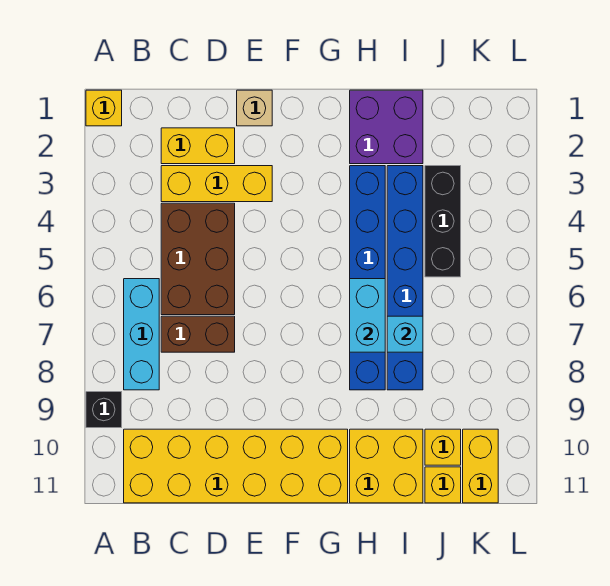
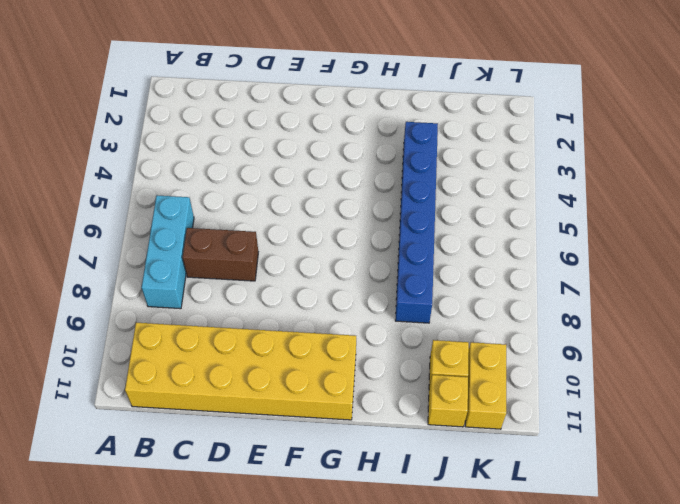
none -> yellow 1x1 brick [86,90,122,126]
none -> black 1x1 brick [86,392,122,428]
none -> yellow 1x2 brick [161,128,235,164]

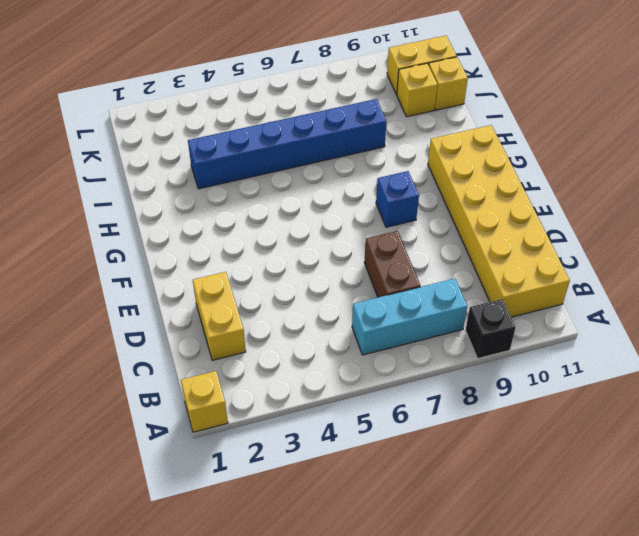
blue 1x1 brick [376,171,419,227] -> none
none -> yellow 1x3 brick [161,166,272,202]
none -> brown 2x3 brick [161,203,235,315]
none -> tan 1x1 brick [237,90,272,126]

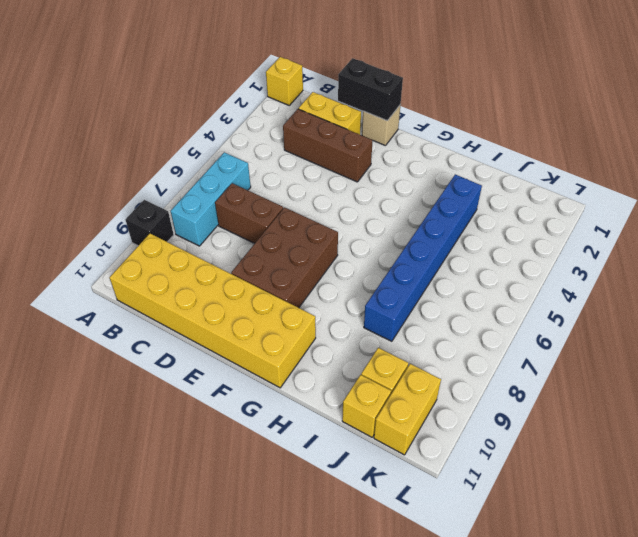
brown 1x3 brick [283,109,373,182] -> yellow 1x3 brick [161,166,272,202]
black 1x2 brick [338,58,403,121] -> none
brown 2x3 brick [231,207,338,308] -> brown 2x3 brick moved to [161,203,235,315]
none -> purple 2x2 brick [350,90,423,164]
none -> blue 1x6 brick [350,166,385,390]
none -> yellow 2x2 brick [350,429,423,503]

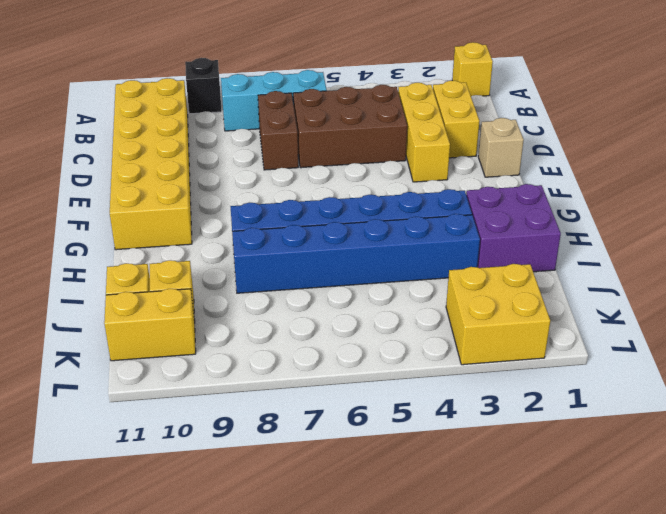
yellow 2x2 brick [446,264,550,365] -> yellow 2x2 brick moved to [350,429,423,503]
none -> black 1x3 brick [425,166,461,277]
none -> cyan 1x2 brick [350,279,385,352]
none -> cyan 1x1 brick [387,316,423,352]

